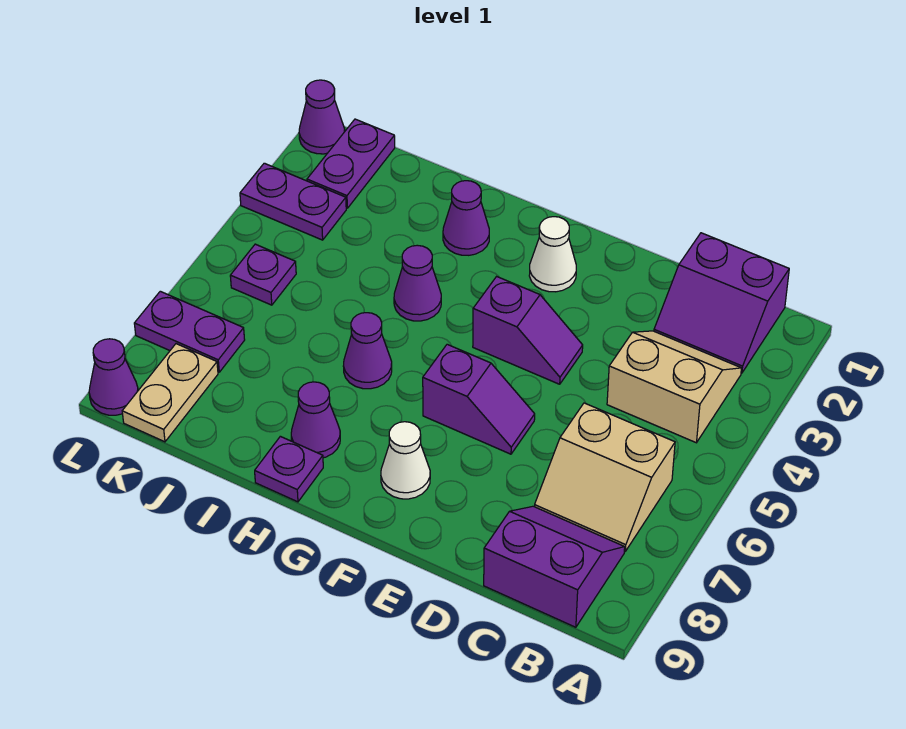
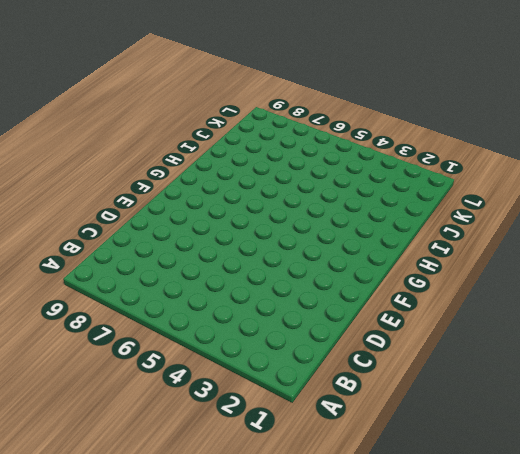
none -> purple 2x2 slope [654,233,789,373]
none -> tan 2x2 slope [607,331,742,443]
none -> tan 2x2 slope [534,403,675,551]

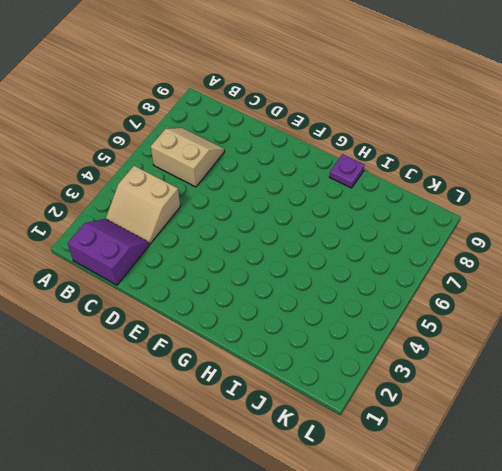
none -> purple 2x2 slope [484,506,625,627]
none -> purple 1x2 slope [473,277,583,384]
none -> purple 1x2 slope [423,344,535,454]

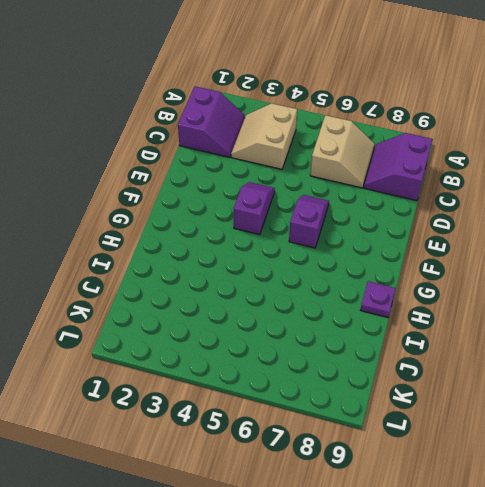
none -> white 1x1 cone [529,217,576,292]
none -> white 1x1 cone [381,422,430,499]
none -> purple 1x1 cone [443,181,489,255]

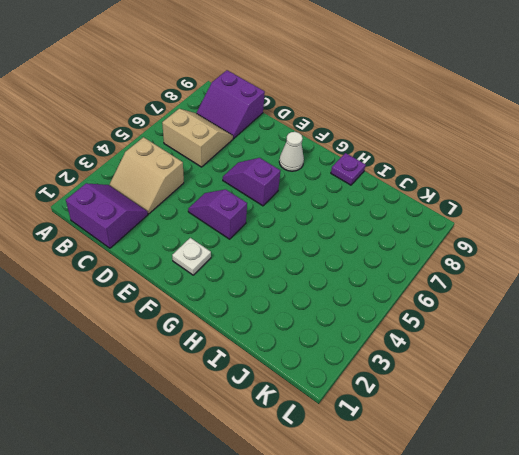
white 1x1 plate [172,238,211,275] -> white 1x1 cone [529,217,576,292]
none -> purple 1x1 cone [443,181,489,255]
none -> purple 1x1 cone [394,245,441,321]
none -> purple 1x1 cone [344,313,392,389]

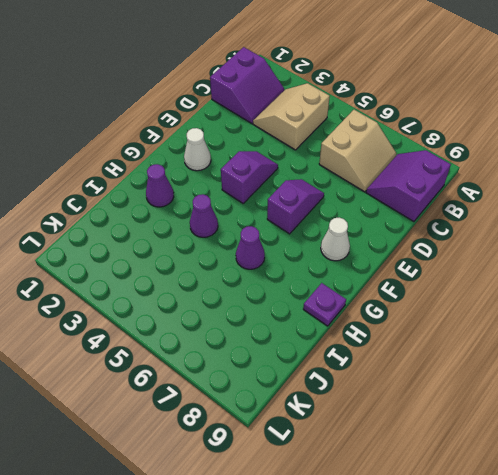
none -> purple 1x1 cone [291,382,340,458]
none -> purple 1x2 plate [307,119,395,208]
none -> purple 1x2 plate [240,163,346,240]

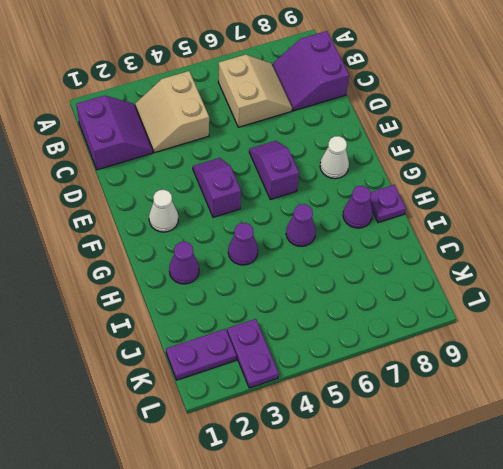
none -> purple 1x1 plate [230,244,296,305]
none -> purple 1x2 plate [134,291,245,372]
none -> tan 1x2 plate [122,344,218,442]

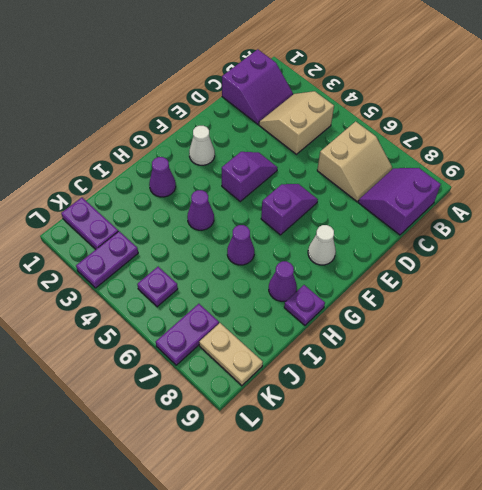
none -> purple 1x1 cone [299,80,345,154]
none -> purple 1x1 cone [89,339,138,415]

